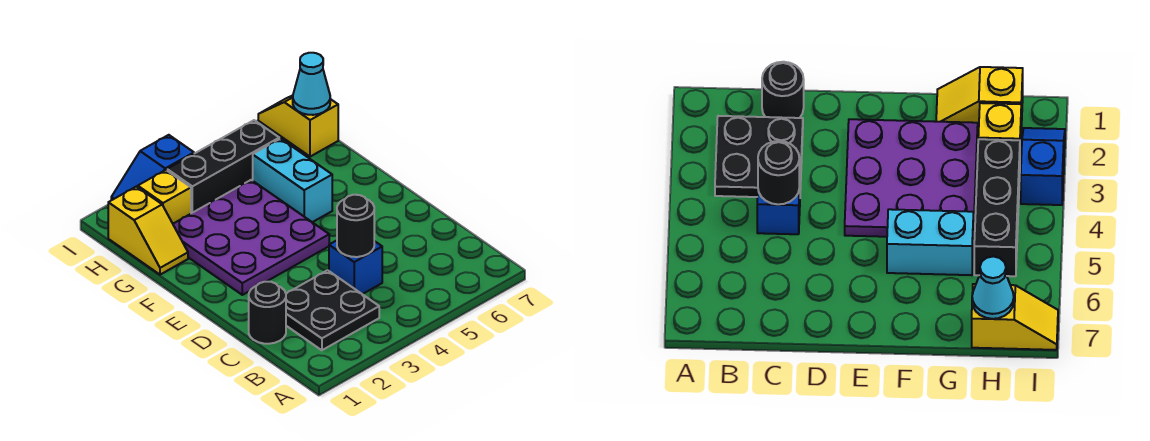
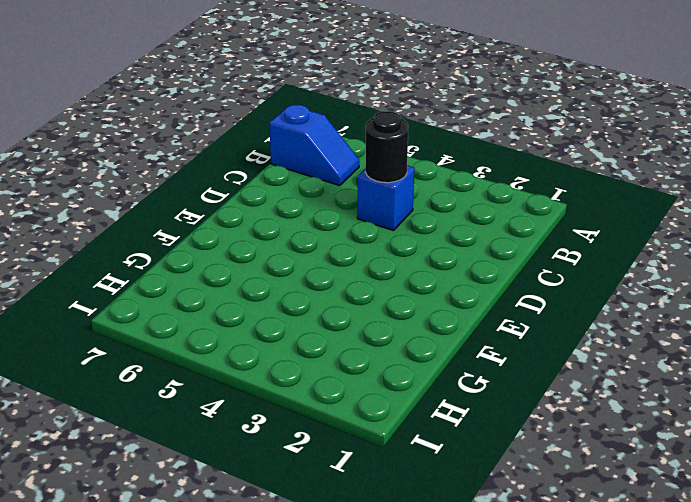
blue 1x2 slope [269,105,359,186] -> blue 1x2 slope moved to [111,135,194,200]
none -> black 2x2 plate [286,270,379,350]
none -> black 1x1 round brick [249,282,286,344]
none -> purple 3x3 plate [173,180,329,295]

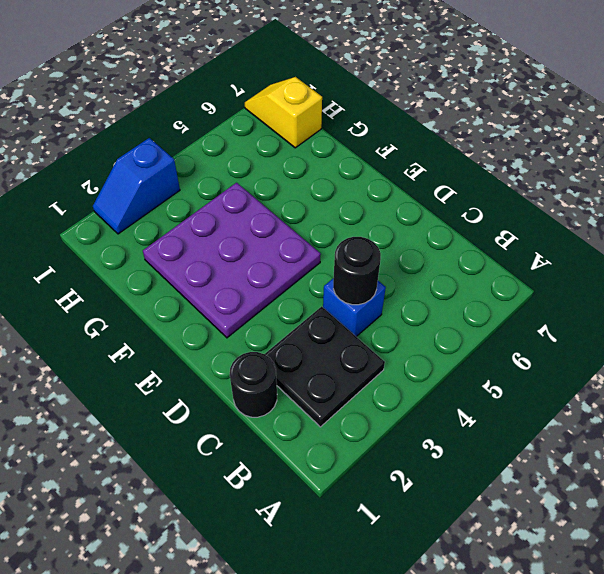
none -> cyan 1x2 brick [253,139,332,222]
none -> yellow 1x2 slope [108,187,188,275]
none -> yellow 1x1 brick [138,170,191,224]

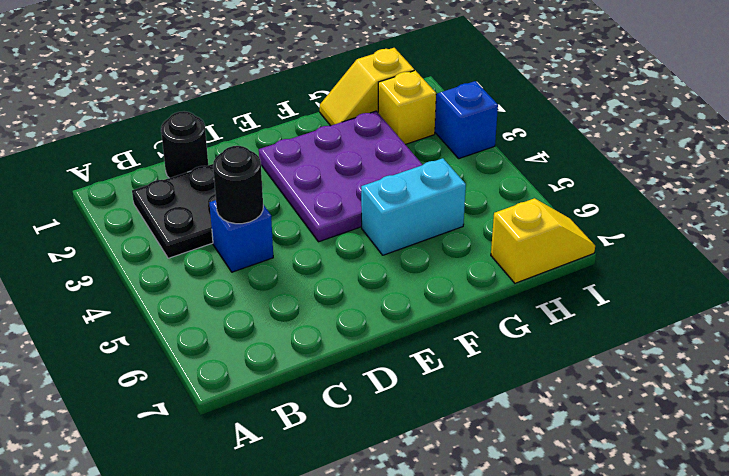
none -> black 1x3 brick [167,120,279,213]
none -> cyan 1x1 cone [293,53,330,115]

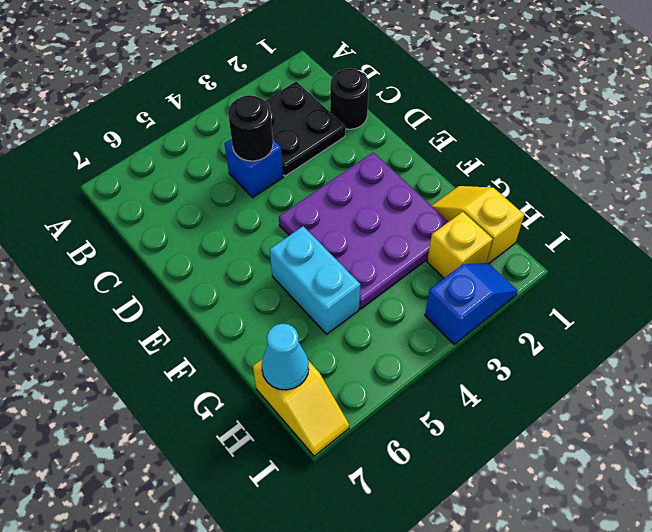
none -> black 1x3 brick [167,120,279,213]

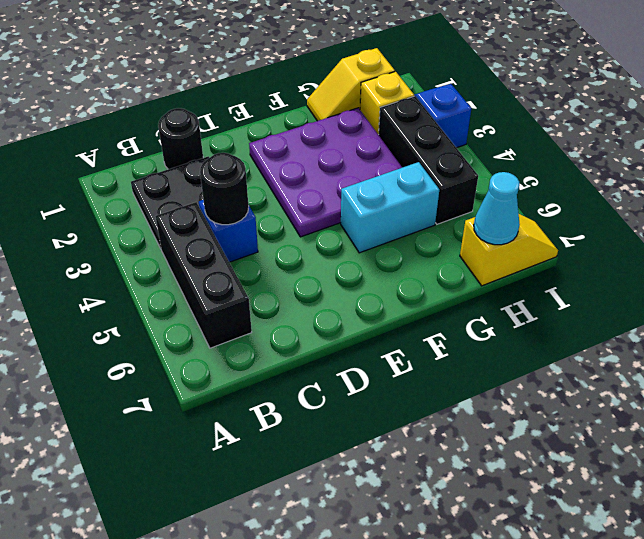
black 1x3 brick [155,202,252,348] -> none

